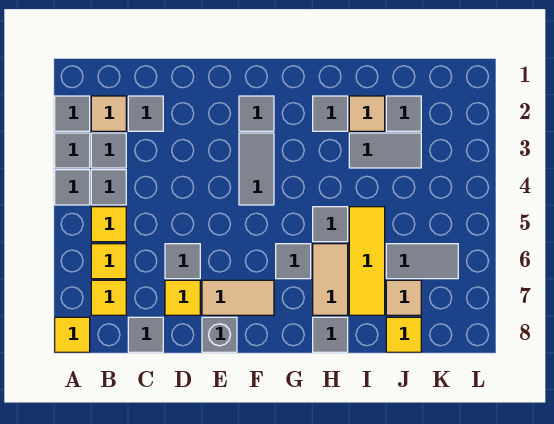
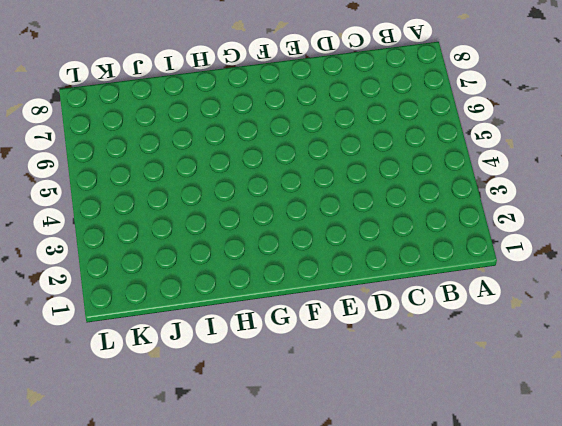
none -> grey 1x1 tile [55,96,90,131]
none -> grey 1x1 tile [55,133,90,168]
none -> grey 1x1 tile [55,170,90,205]
none -> yellow 1x1 tile [55,317,90,352]

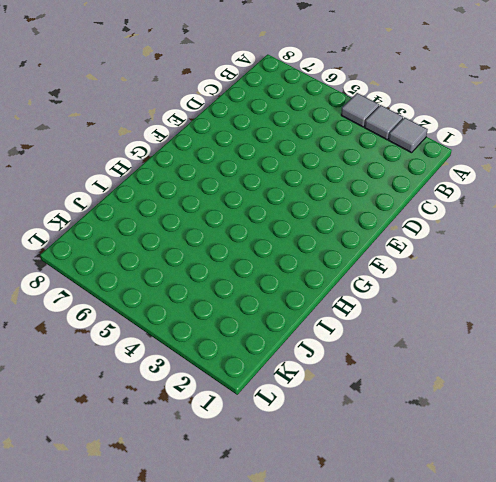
none -> yellow 1x1 tile [55,317,90,352]
none -> tan 1x1 tile [91,96,126,131]
none -> grey 1x1 tile [91,133,126,168]
none -> grey 1x1 tile [91,170,126,205]

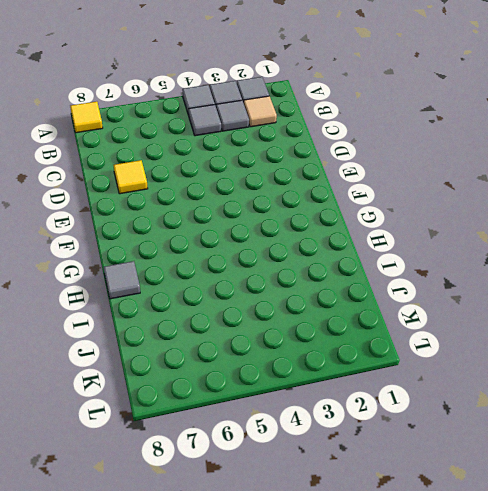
none -> yellow 1x1 tile [91,207,126,242]
none -> yellow 1x1 tile [91,244,126,279]
none -> yellow 1x1 tile [91,280,126,315]
none -> grey 1x1 tile [128,96,163,131]

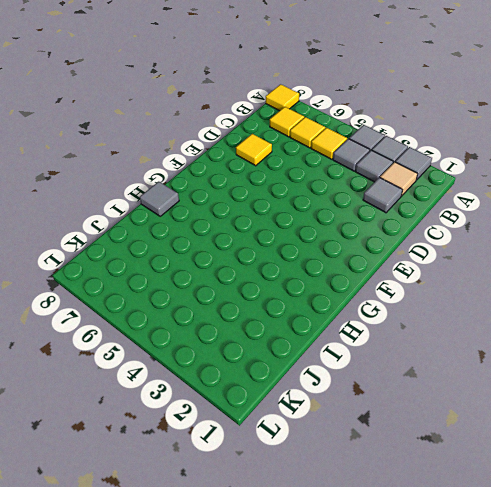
none -> grey 1x1 tile [128,317,163,352]
none -> grey 1x1 tile [165,244,200,279]
none -> tan 1x2 tile [202,280,274,315]
none -> grey 1x1 brick [202,317,237,352]

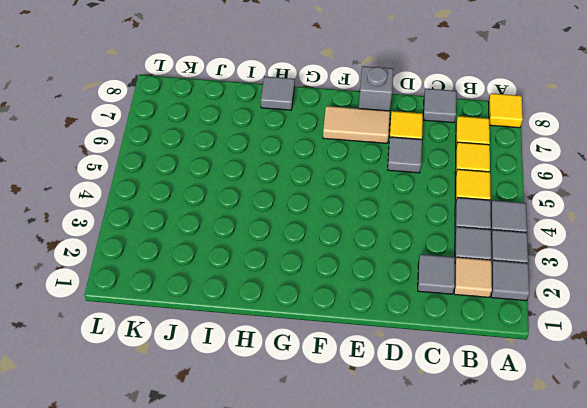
none -> grey 1x1 tile [239,96,274,131]
none -> grey 1x2 tile [239,133,274,205]
none -> grey 1x1 tile [276,244,311,279]
none -> grey 1x1 tile [313,96,348,131]

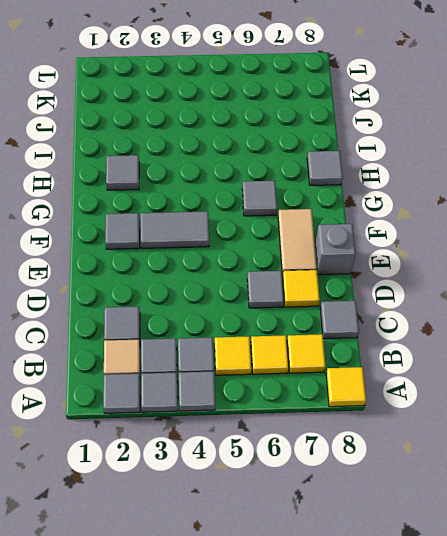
none -> grey 1x1 tile [313,207,348,242]
none -> tan 1x2 tile [313,244,348,315]
none -> tan 1x1 tile [349,96,385,131]
none -> grey 1x2 tile [349,133,421,168]

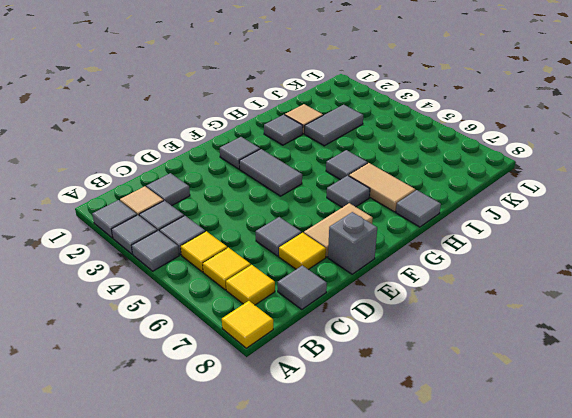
none -> yellow 1x3 tile [349,207,385,315]
none -> grey 1x1 tile [386,96,421,131]
none -> grey 1x2 tile [386,244,458,279]
none -> tan 1x1 tile [386,280,421,315]

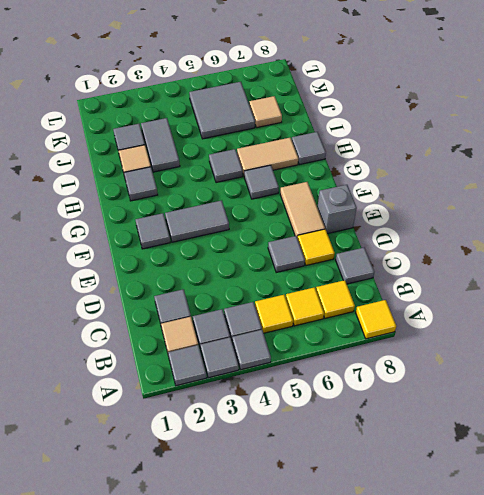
grey 2x2 tile [189,82,255,139] -> grey 1x2 tile [386,244,458,279]
none -> yellow 1x3 tile [349,207,385,315]
none -> yellow 1x1 tile [386,317,421,352]

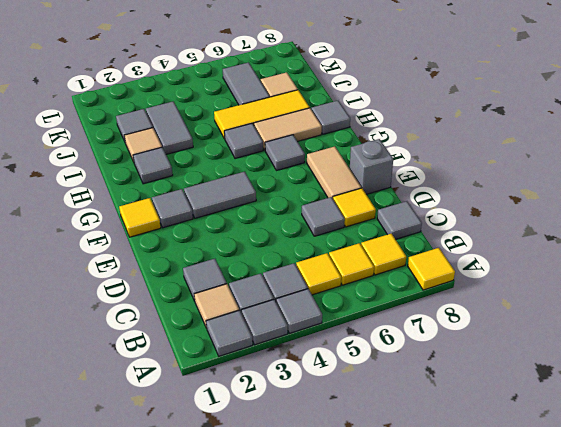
yellow 1x1 tile [119,198,161,237] -> yellow 1x1 tile moved to [386,317,421,352]

